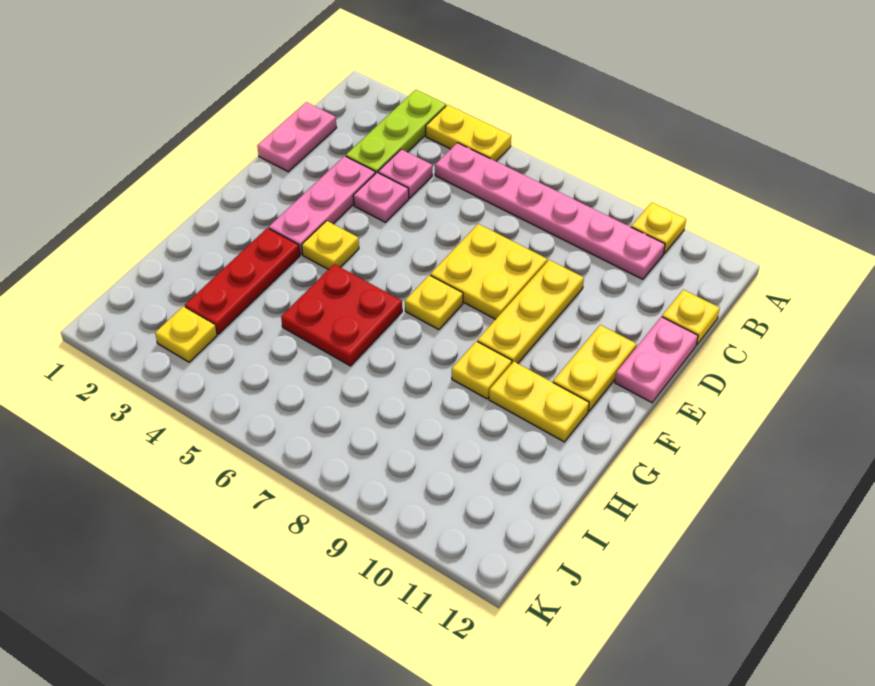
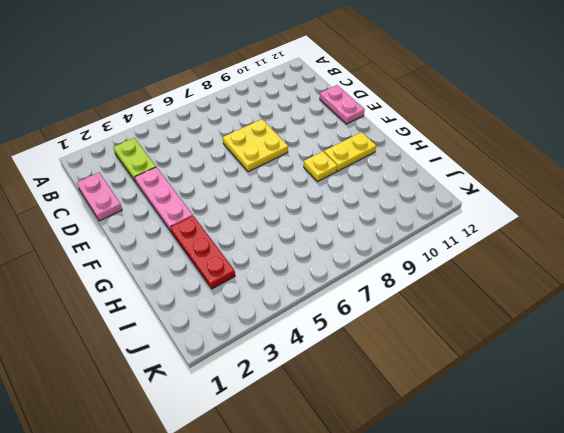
lime 1x2 plate [113,138,156,182] -> lime 1x3 plate [346,90,446,174]
none -> yellow 1x2 plate [426,105,511,161]
none -> yellow 1x1 plate [631,202,686,253]
none -> pink 1x6 plate [435,143,665,279]

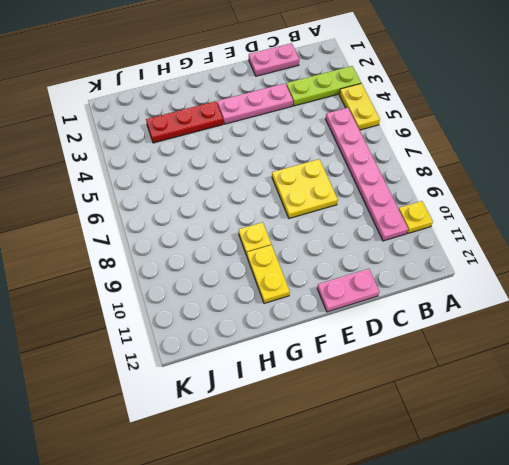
none -> pink 1x1 plate [378,149,432,198]
none -> yellow 1x1 plate [662,290,720,345]
none -> pink 1x1 plate [353,173,409,222]

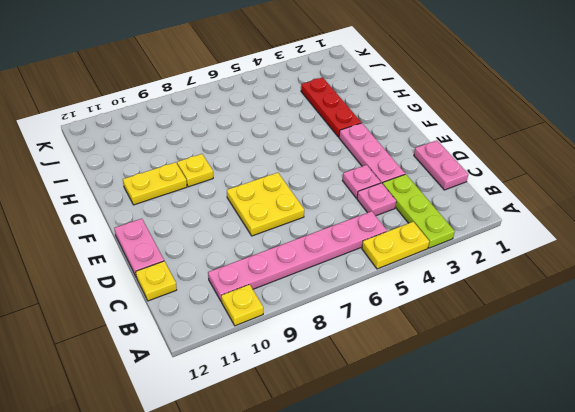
none -> yellow 1x3 plate [477,260,584,363]
none -> yellow 1x2 plate [553,325,637,411]
none -> yellow 1x1 plate [302,221,359,270]

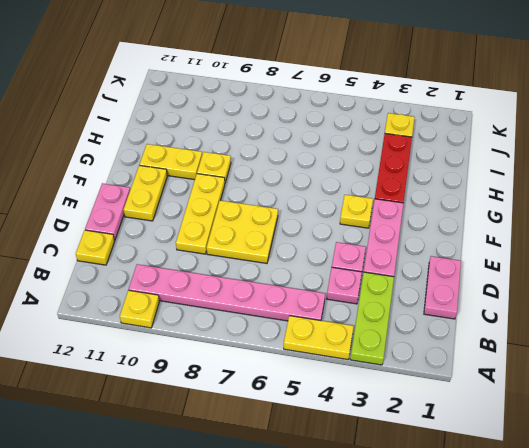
none -> yellow 1x1 plate [405,275,463,330]
none -> red 2x2 plate [281,264,402,366]

